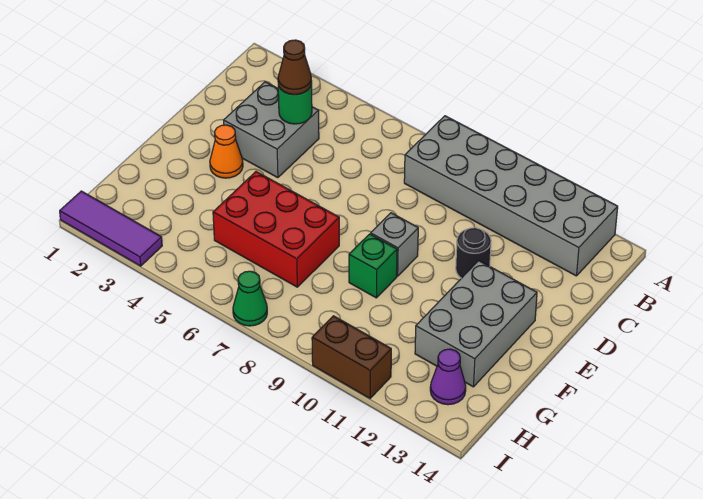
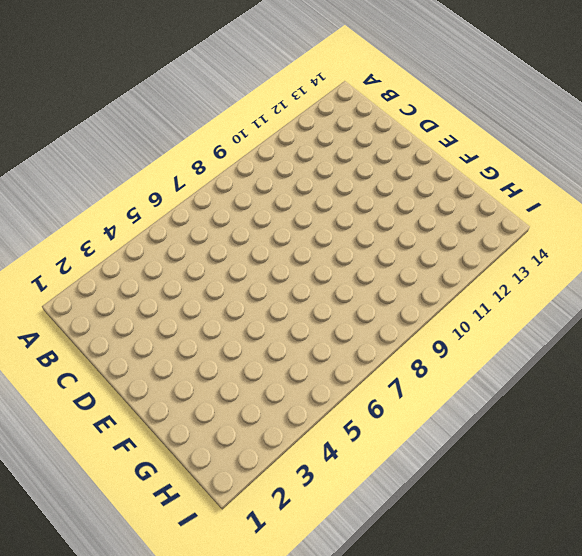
none -> grey 2x6 brick [404,116,618,276]
none -> grey 2x2 brick [224,82,319,178]
none -> black 1x1 round brick [456,228,491,278]

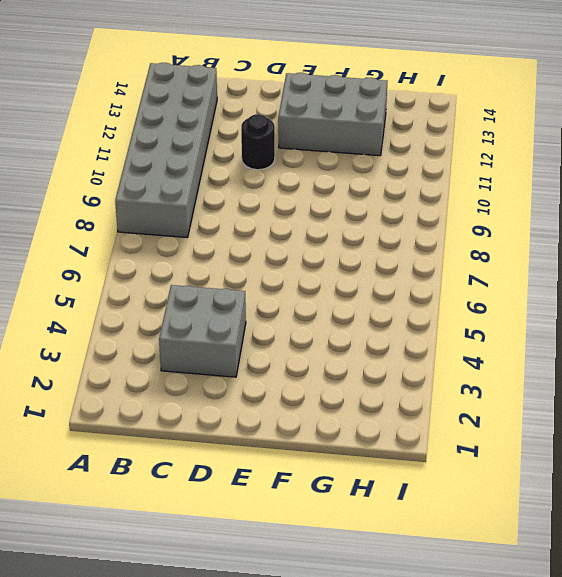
none -> orange 1x1 cone [210,125,243,178]
none -> grey 1x1 brick [371,213,418,276]
none -> red 2x3 brick [213,172,339,287]

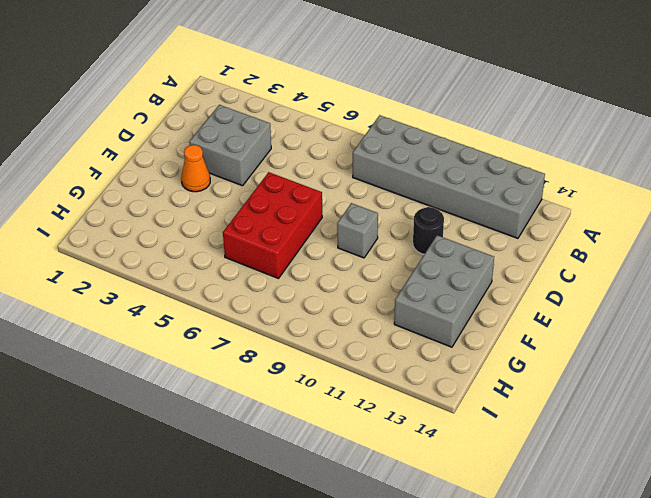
red 2x3 brick [223,172,322,279] -> red 2x3 brick turned to [213,172,339,287]
none -> green 1x1 brick [349,234,397,298]
none -> purple 1x1 cone [430,349,466,405]
none -> purple 1x3 tile [60,191,162,266]

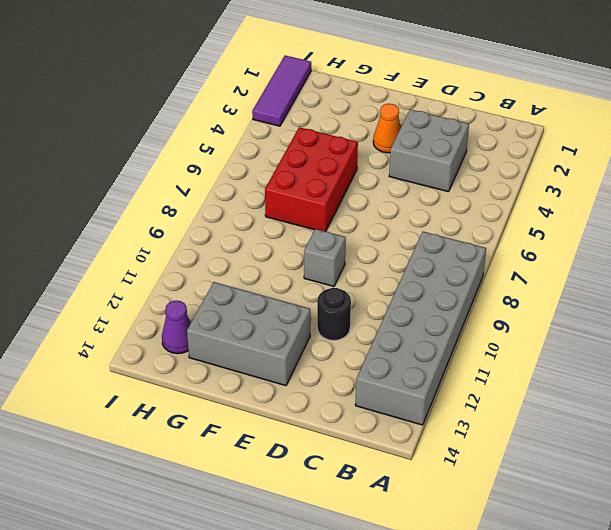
none -> green 1x1 brick [349,234,397,298]
none -> green 1x1 cone [233,271,267,326]
none -> brown 1x2 brick [312,316,391,398]

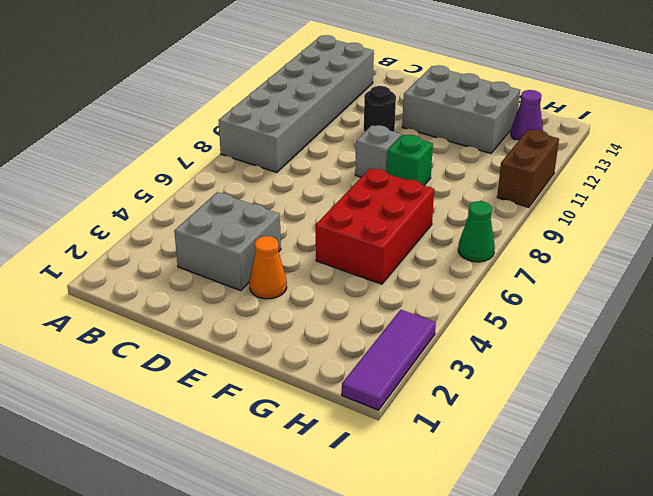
none -> green 1x1 round brick [278,84,312,124]
none -> brown 1x1 cone [278,40,312,95]

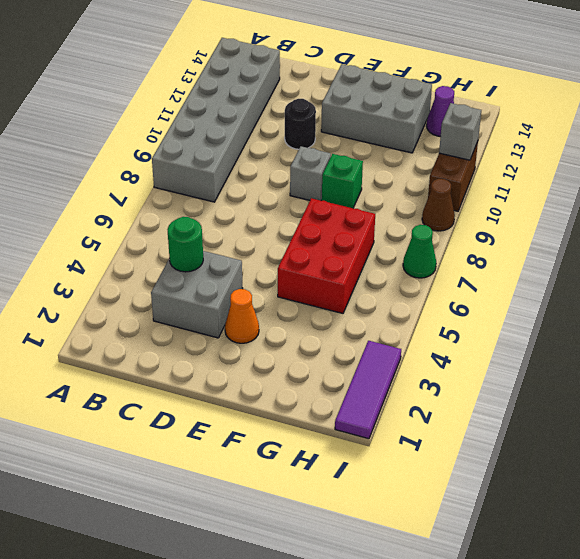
brown 1x1 cone [422,179,455,231] -> brown 1x1 cone moved to [278,40,312,95]
grey 1x1 brick [439,103,481,160] -> none

